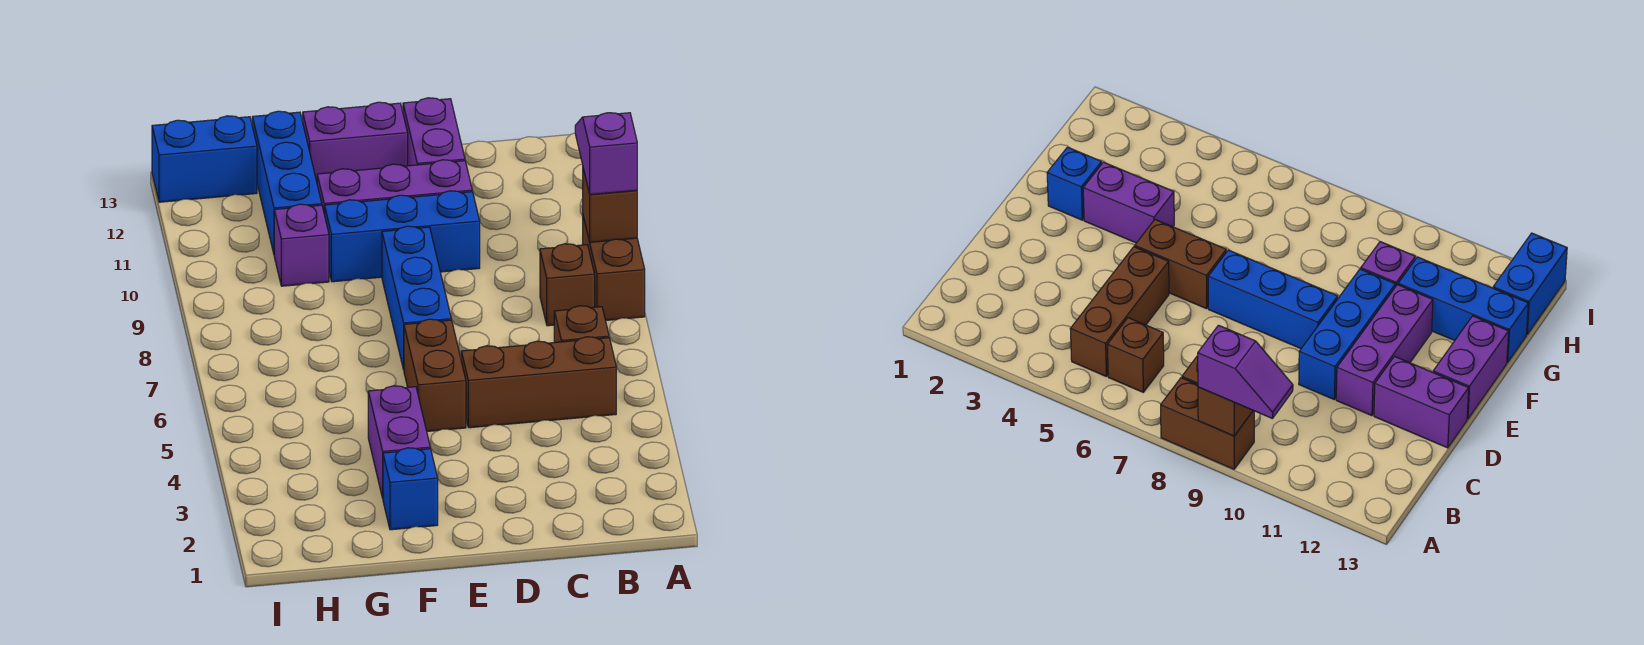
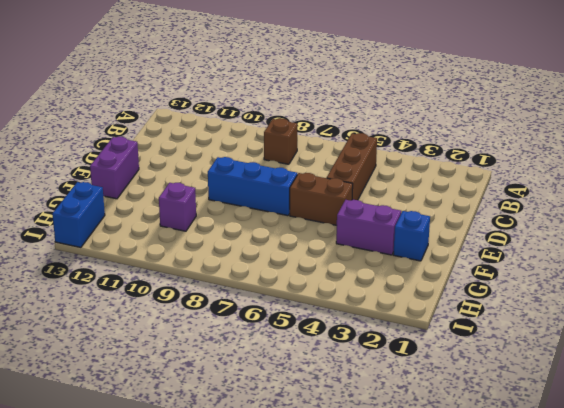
none -> brown 1x2 brick [583,217,645,320]
none -> brown 1x1 brick [554,306,609,343]
none -> blue 1x3 brick [325,191,480,282]

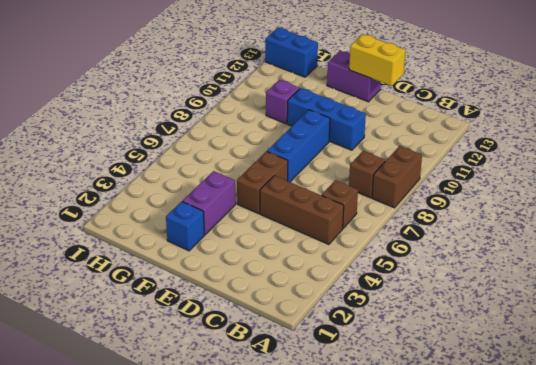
yellow 1x2 brick [349,34,406,86] -> none
none -> purple 1x3 brick [317,160,472,215]
none -> purple 1x2 brick [403,98,465,166]
none -> blue 1x3 brick [252,111,322,253]

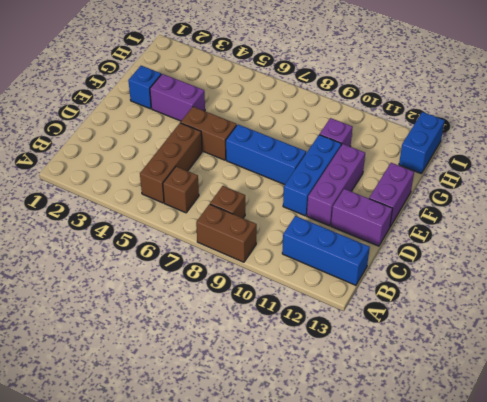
blue 1x3 brick [282,216,370,285] -> blue 1x3 brick moved to [252,111,322,253]
none -> brown 1x1 brick [583,169,637,242]
none -> purple 1x2 slope [575,113,637,195]

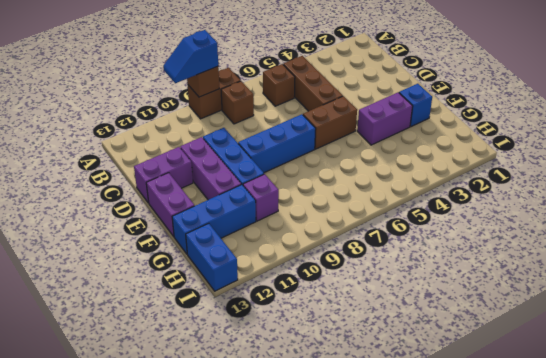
blue 1x2 slope [163,30,218,83] -> purple 1x2 slope [575,113,637,195]

